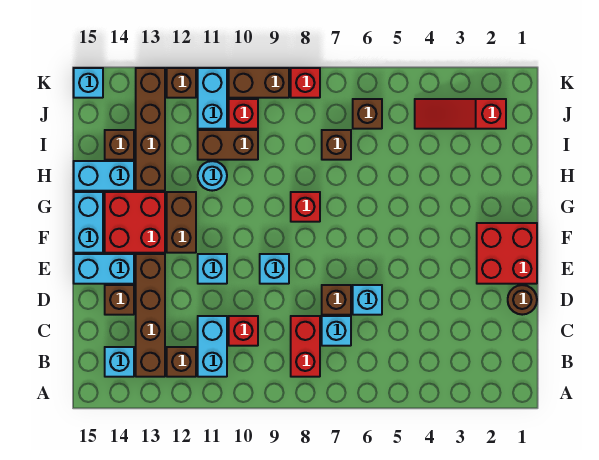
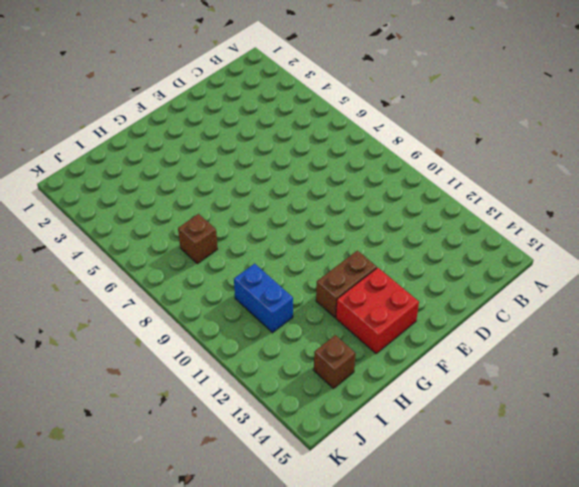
blue 1x2 brick [234,264,293,333] -> brown 1x2 brick [198,130,258,160]
none -> red 1x2 brick [291,316,320,377]
none -> cyan 1x2 brick [198,316,227,377]
none -> brown 1x1 brick [167,347,196,377]
none -> brown 1x4 brick [136,254,165,377]

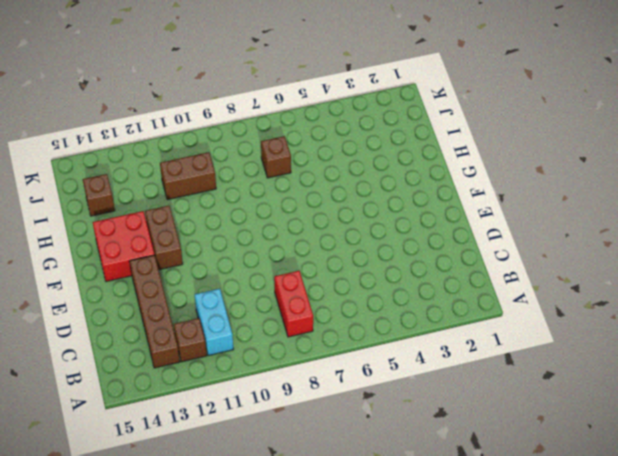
none -> cyan 1x1 brick [105,347,134,377]
none -> cyan 1x1 brick [322,316,351,346]
none -> red 1x1 brick [229,316,258,346]
none -> brown 1x1 round brick [508,285,537,315]

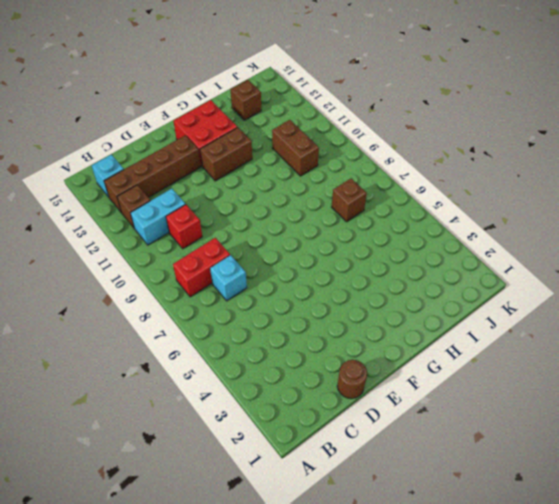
none -> cyan 1x1 brick [353,285,382,315]
none -> brown 1x1 brick [322,285,351,315]
none -> brown 1x1 brick [105,285,134,315]
none -> red 2x2 brick [477,223,537,284]

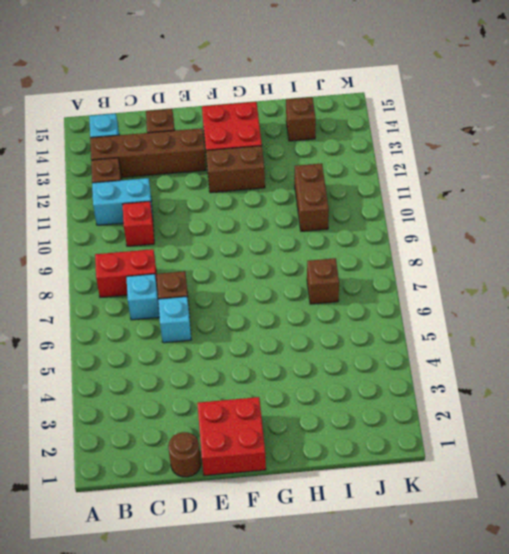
none -> cyan 1x1 brick [260,254,289,284]
none -> cyan 1x1 brick [198,254,227,284]
none -> cyan 1x2 brick [74,254,134,284]
none -> cyan 1x2 brick [74,192,103,253]

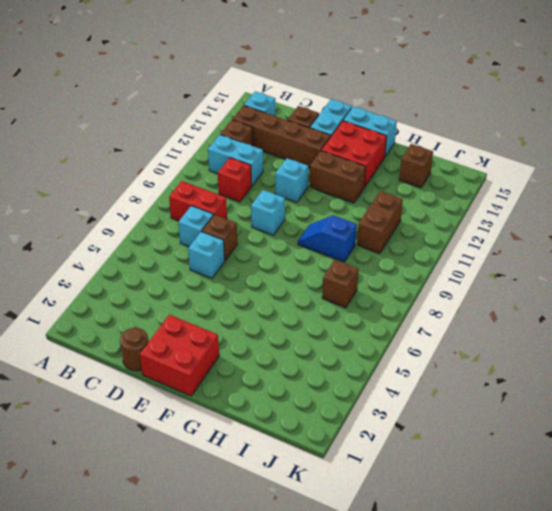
blue 1x2 slope [298,215,357,262] -> none
none -> red 1x1 brick [291,192,320,222]
none -> cyan 1x1 round brick [198,161,227,191]
none -> brown 1x4 brick [136,68,165,191]
none -> cyan 1x2 brick [74,161,134,191]

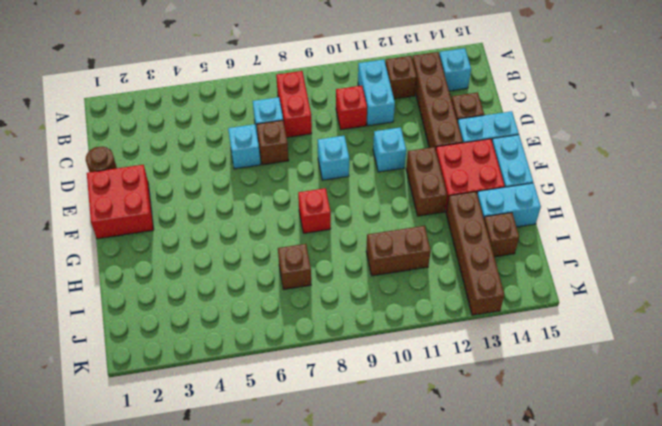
none -> cyan 1x1 round brick [198,161,227,191]
none -> red 1x3 slope [415,99,506,129]
none -> brown 1x1 brick [353,99,382,129]
none -> red 1x1 brick [229,99,258,129]

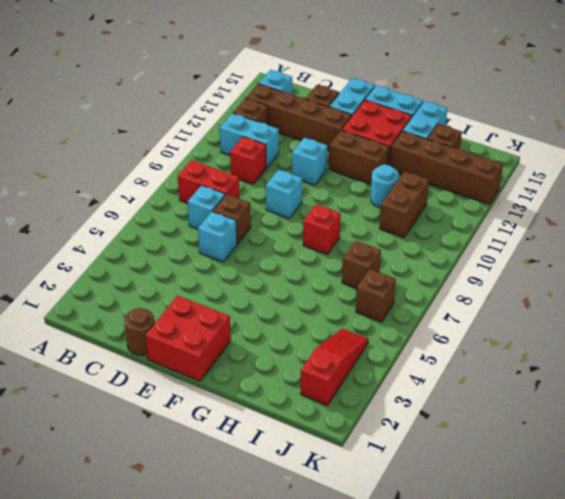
none -> red 1x1 brick [229,99,258,129]
none -> cyan 1x2 brick [198,68,227,129]
none -> red 1x1 brick [291,68,320,98]
none -> brown 1x2 brick [229,68,289,98]

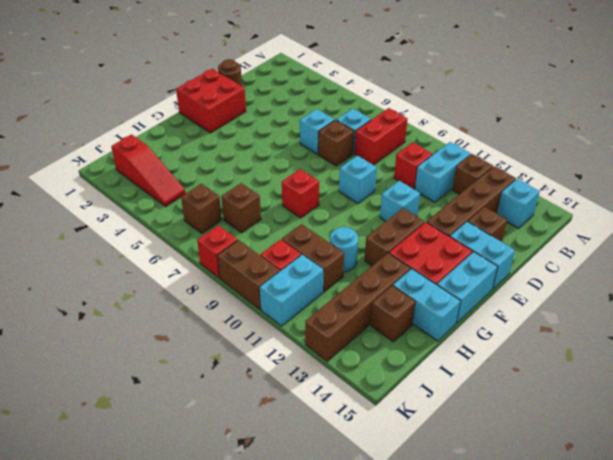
none -> brown 1x1 brick [167,68,196,98]
none -> cyan 1x1 brick [74,68,103,98]

